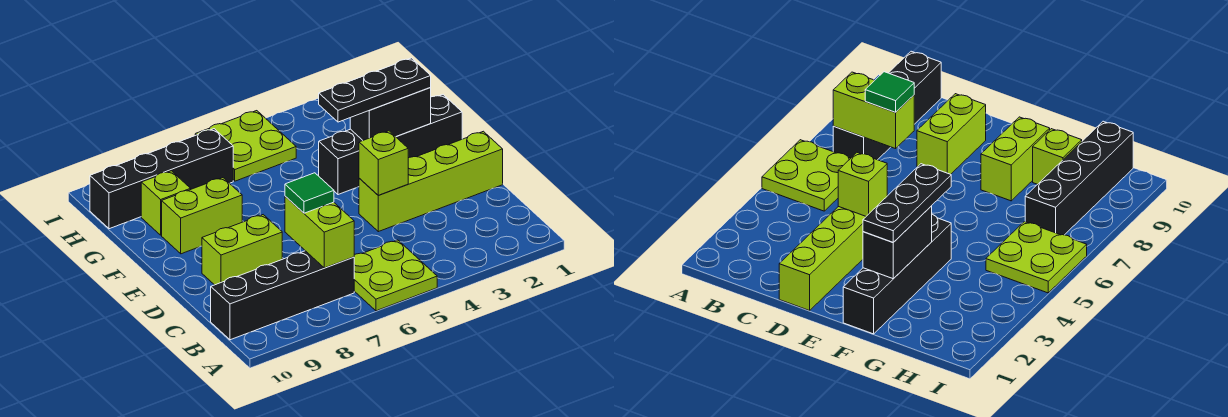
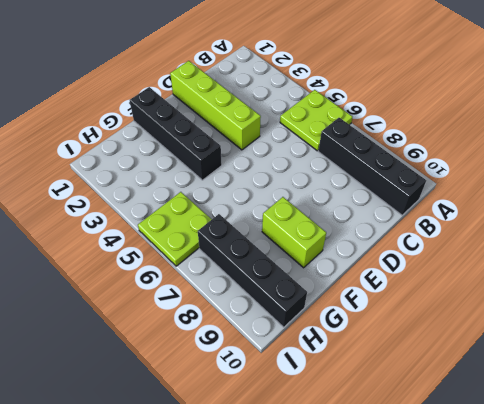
none -> lime 1x2 brick [202,215,282,285]
none -> lime 1x1 brick [141,171,191,235]
none -> lime 1x2 brick [285,196,354,268]

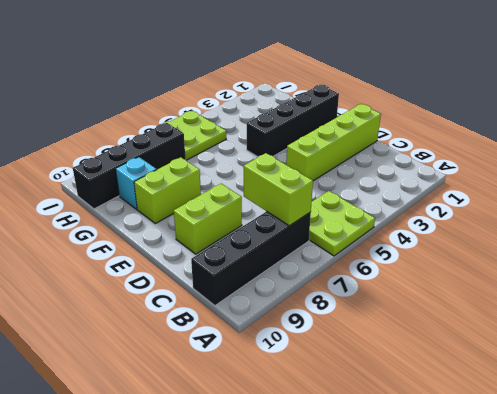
cyan 1x1 brick [116,157,157,209] -> lime 1x1 brick [141,171,191,235]
none -> lime 1x1 brick [359,131,408,195]
none -> black 1x2 brick [350,88,431,140]
none -> green 1x1 tile [285,173,334,213]

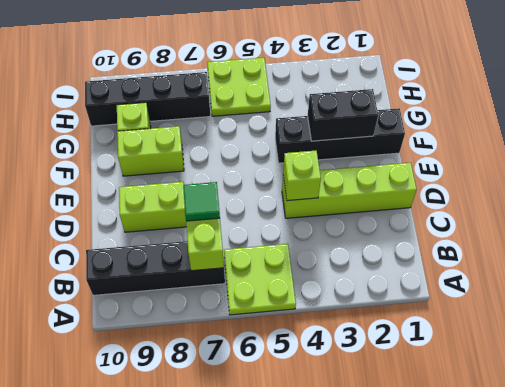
none -> black 1x3 plate [319,58,431,122]

